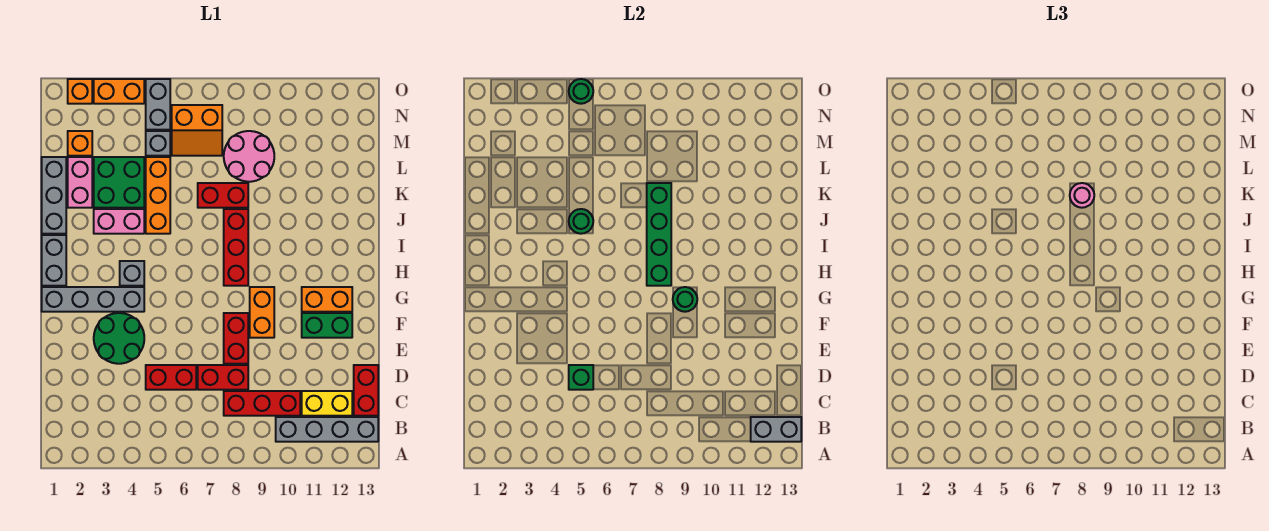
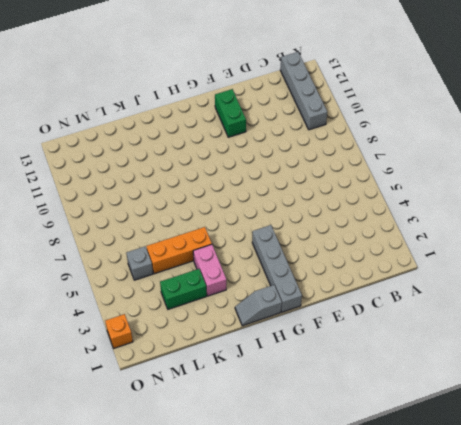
grey 1x2 slope [235,285,282,326] -> grey 1x2 brick [42,235,66,286]
green 1x2 brick [160,269,207,309] -> green 2x2 brick [94,157,144,208]
none -> red 1x3 brick [224,391,300,416]
none -> yellow 1x2 brick [302,391,352,416]
none -> red 1x2 brick [354,365,378,416]
none -> red 1x2 brick [146,365,196,390]

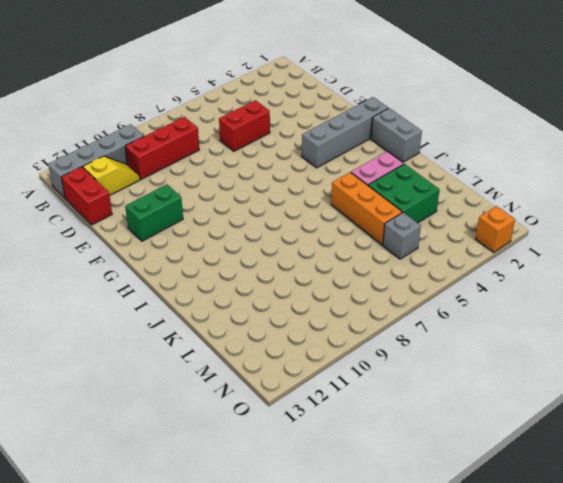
yellow 1x2 slope [83,156,140,195] -> yellow 1x2 brick [302,391,352,416]
none -> red 1x2 brick [198,365,248,390]
none -> green 2x2 round brick [94,313,144,364]
none -> red 1x2 brick [224,313,248,364]
none -> orange 1x2 brick [250,287,274,338]

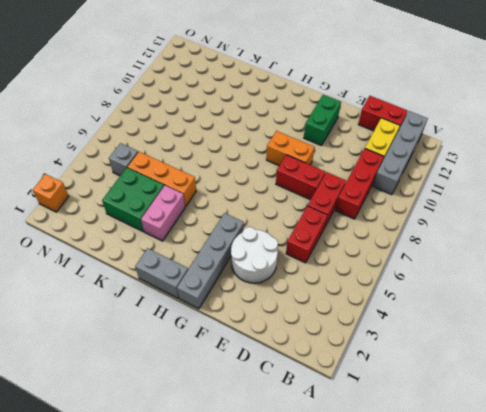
white 2x2 round brick [231,227,278,283] -> green 2x2 round brick [94,313,144,364]
none -> orange 1x2 brick [302,287,352,312]
none -> grey 1x1 brick [120,261,144,286]
none -> red 1x3 brick [224,209,248,286]
none -> grey 1x3 brick [42,157,66,234]

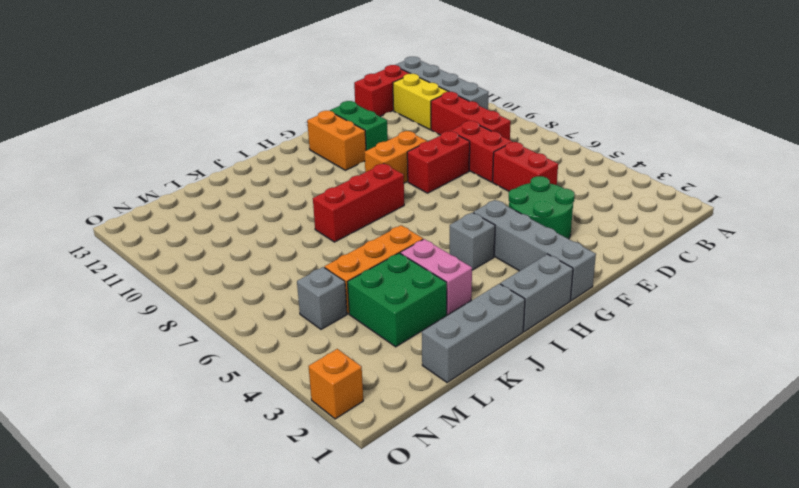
none -> pink 1x2 brick [68,157,92,208]
none -> red 1x2 brick [198,183,248,208]
none -> pink 2x2 round brick [224,131,274,182]
none -> orange 1x1 brick [68,131,92,156]

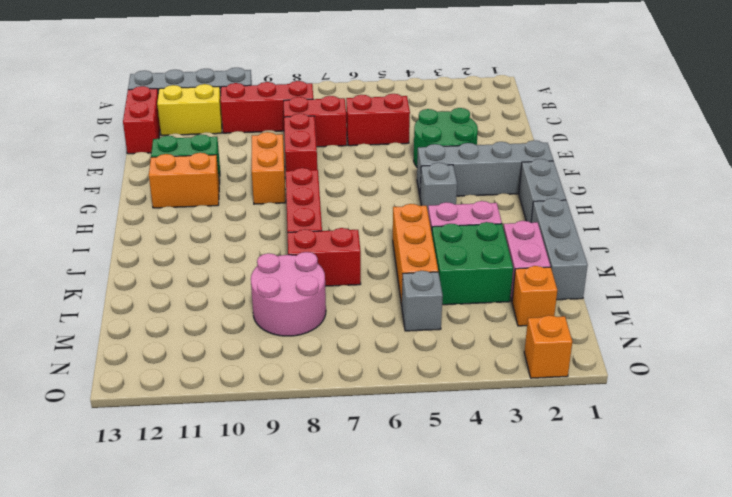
none -> orange 2x2 slope [172,105,222,156]
none -> grey 1x2 brick [146,79,170,130]
none -> orange 1x2 brick [94,79,144,104]
none -> grey 1x2 brick [751,417,801,442]

